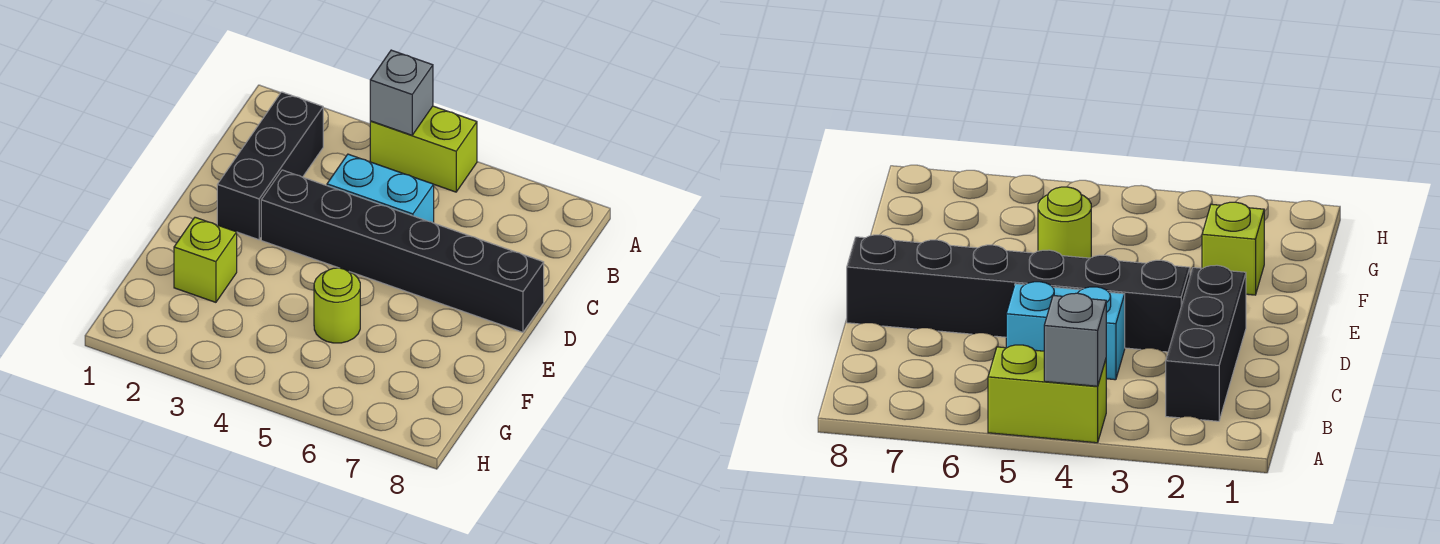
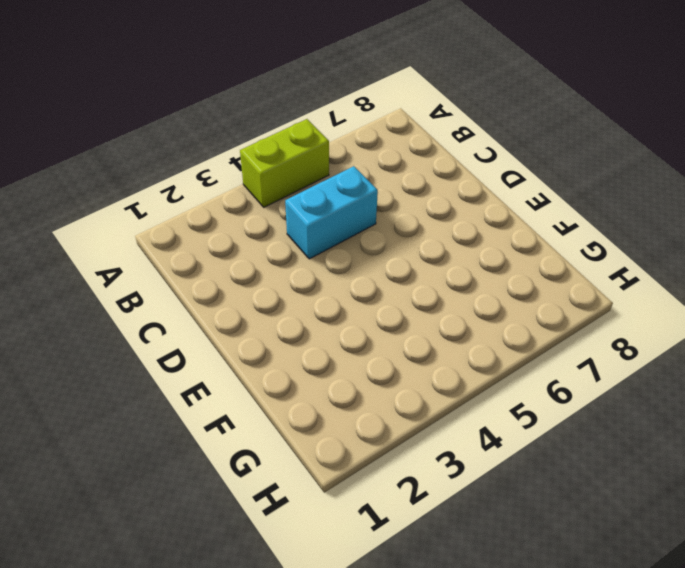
none -> black 1x3 brick [217,92,323,240]
none -> black 1x6 brick [261,170,544,332]

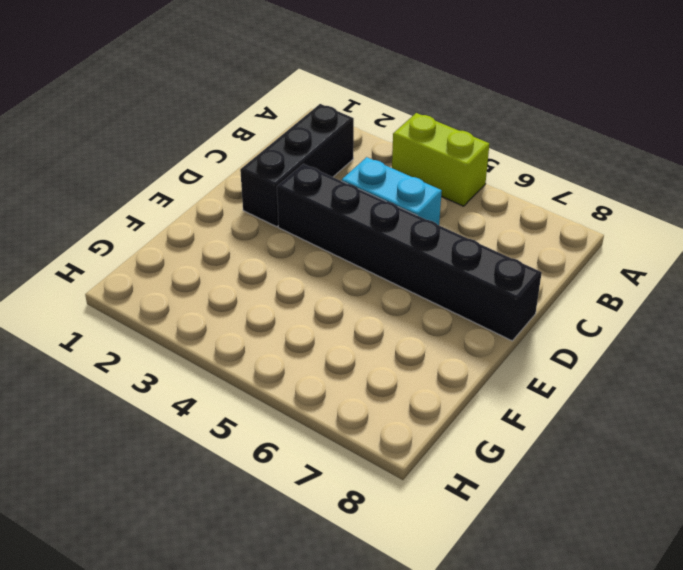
none -> lime 1x1 brick [174,217,237,302]
none -> lime 1x1 round brick [314,268,360,343]

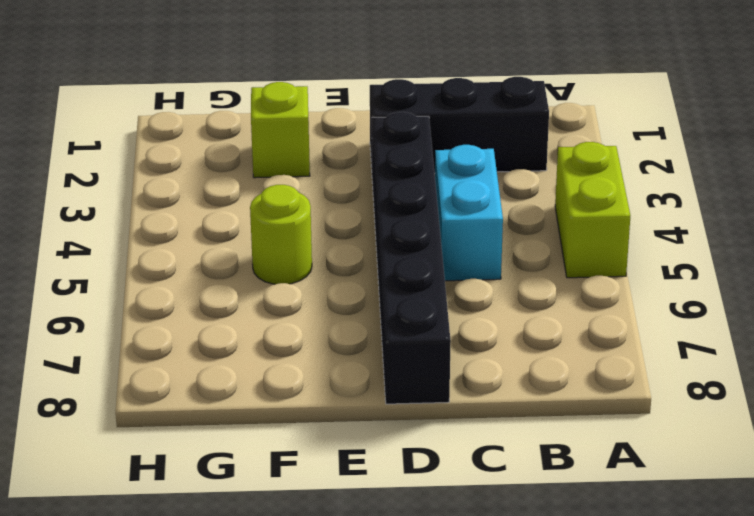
none -> grey 1x1 brick [370,50,433,135]

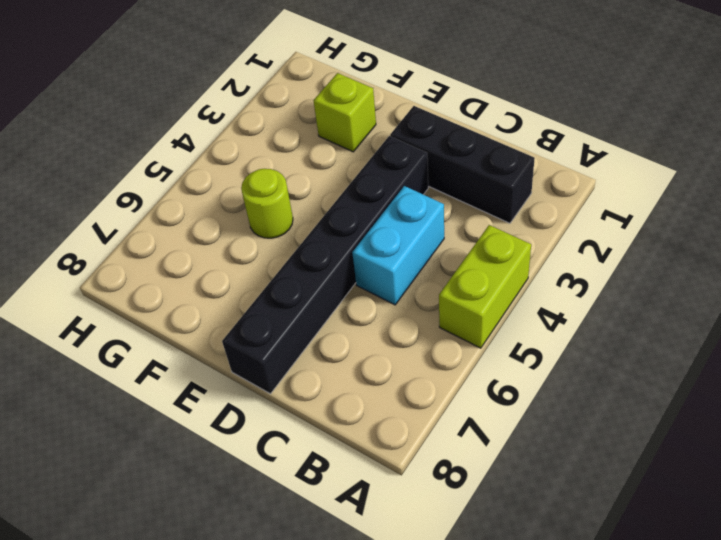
none -> grey 1x1 brick [370,50,433,135]

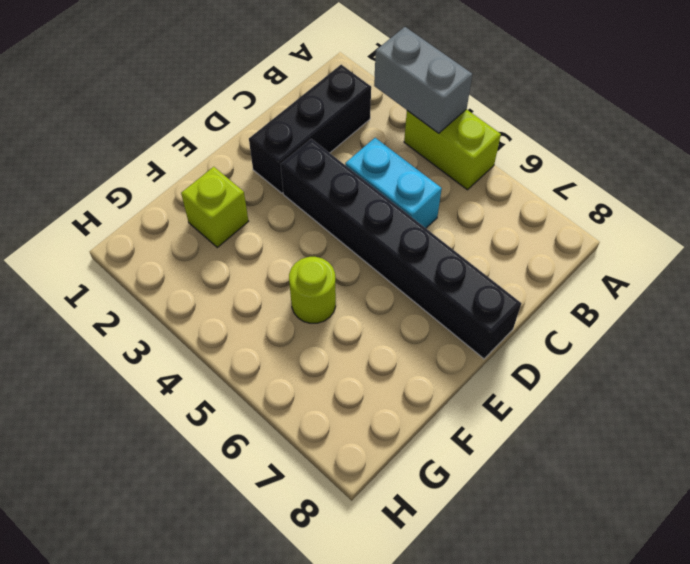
grey 1x2 brick [374,27,472,133] -> grey 1x1 brick [370,50,433,135]

